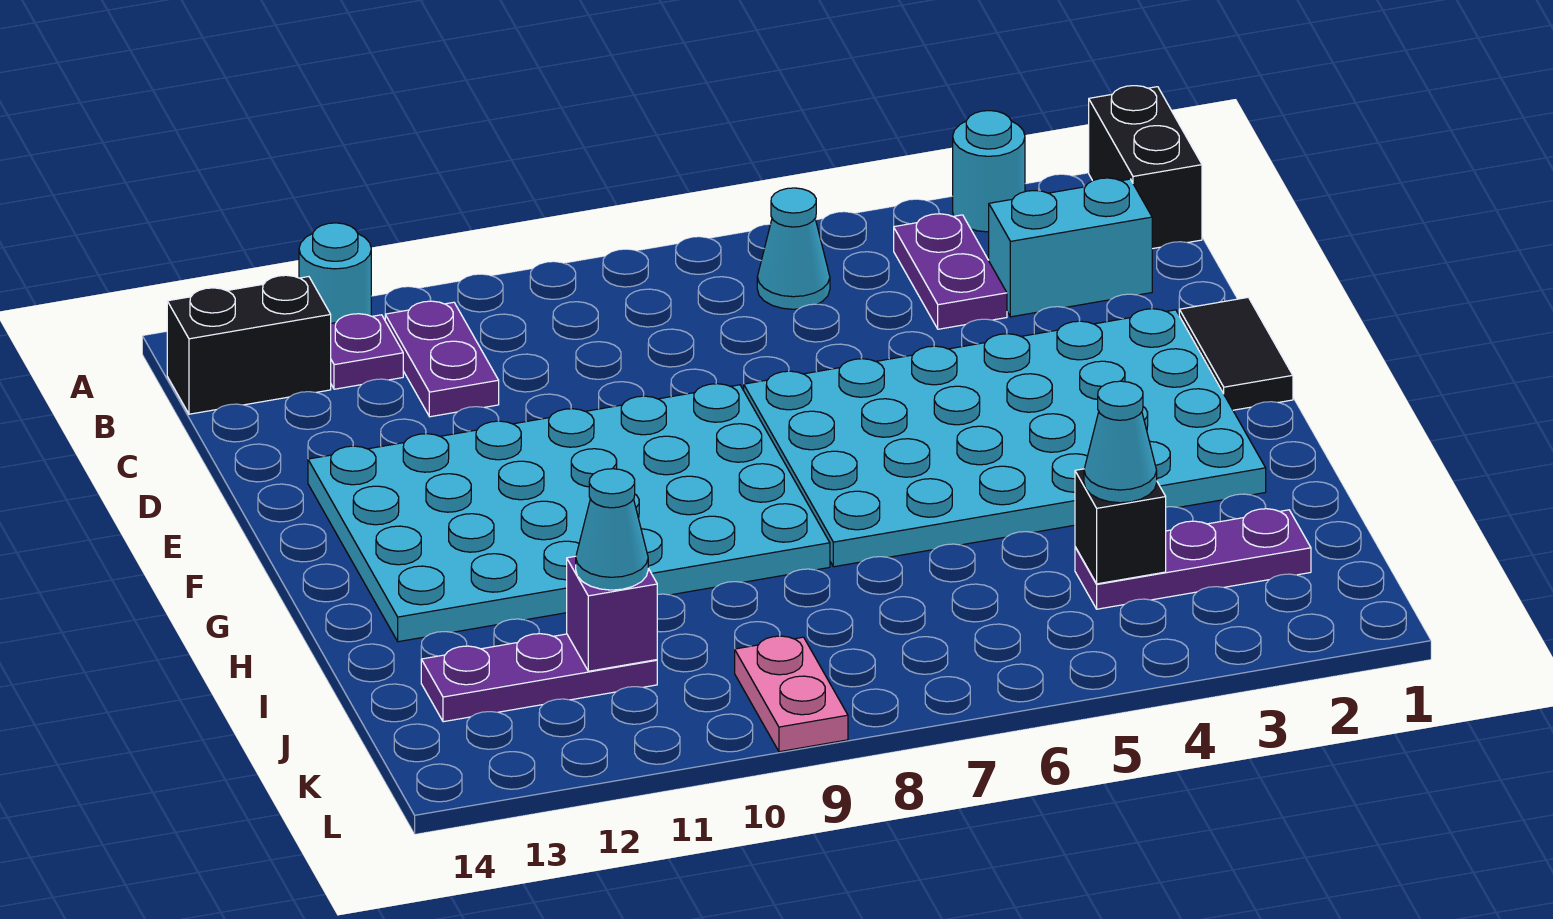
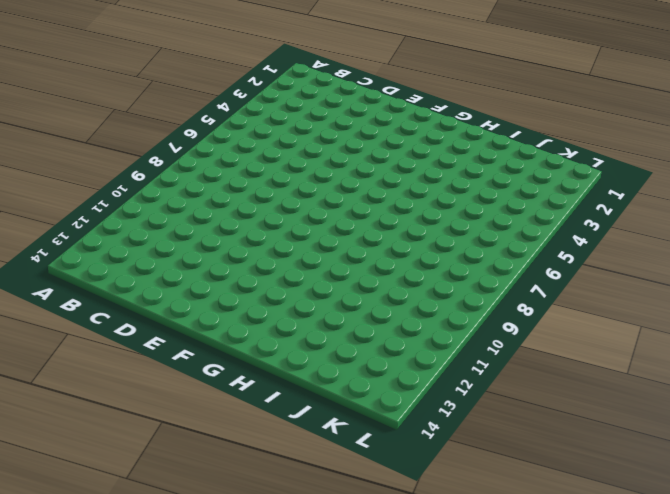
none -> black 1x2 brick [1089,86,1202,249]
none -> cyan 1x1 round brick [953,111,1025,232]
none -> cyan 1x1 round brick [299,223,371,323]

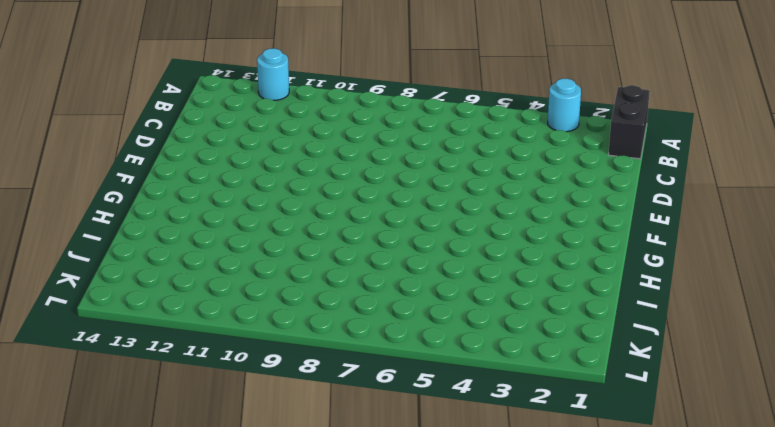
none -> purple 1x2 plate [894,214,1007,329]
none -> cyan 1x1 cone [757,188,830,309]
none -> purple 1x2 plate [385,301,499,417]

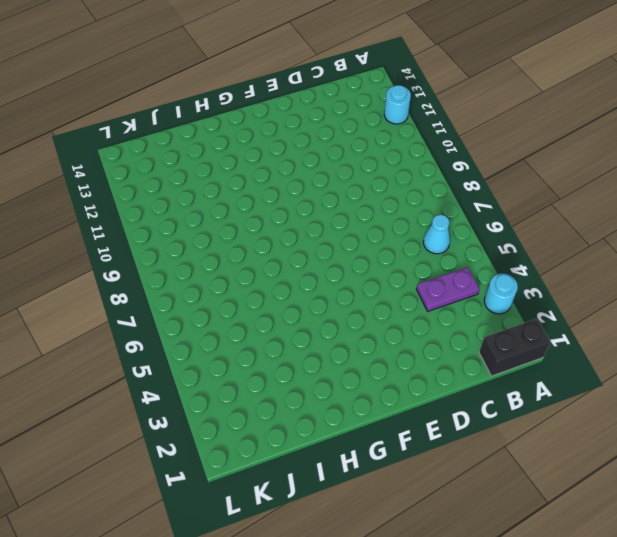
none -> purple 1x2 plate [385,301,499,417]
none -> purple 1x1 plate [331,314,403,389]
none -> black 1x2 brick [167,275,331,414]

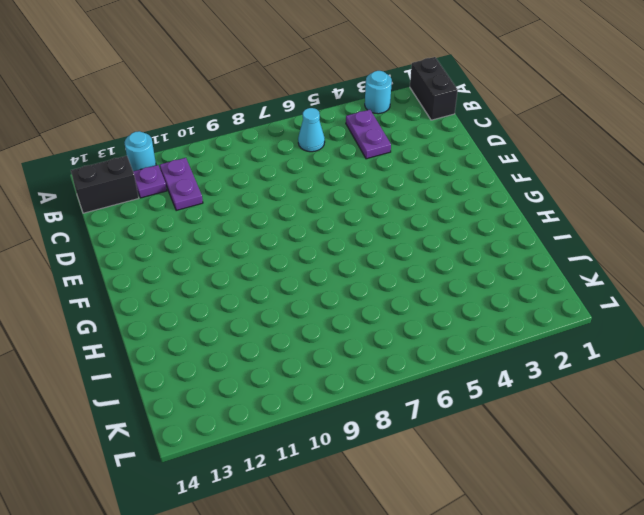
none -> cyan 1x2 brick [989,178,1152,317]
none -> black 1x2 tile [1179,297,1293,410]
none -> cyan 4x6 plate [744,309,1266,567]

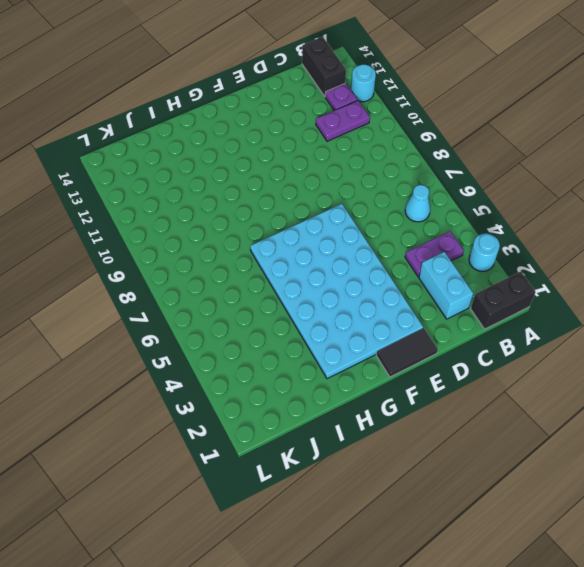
none -> cyan 4x6 plate [308,384,830,642]
none -> purple 1x3 plate [1075,508,1311,609]
none -> purple 1x3 plate [421,634,657,722]

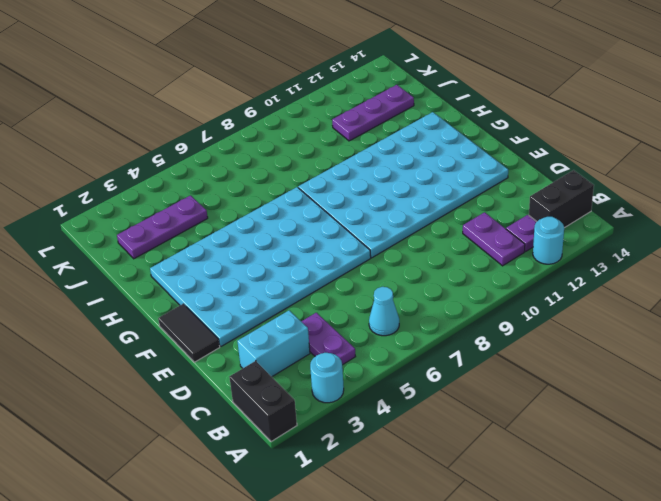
none -> pink 1x2 plate [735,636,848,752]
none -> black 1x1 brick [1075,469,1166,584]
none -> purple 1x1 brick [567,556,657,671]

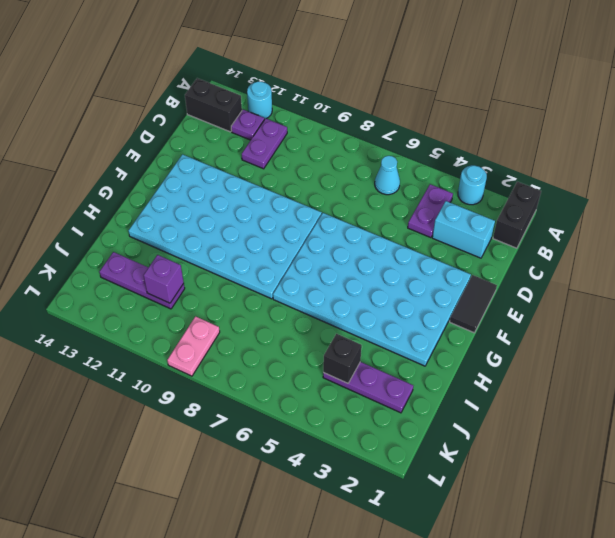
none -> cyan 1x1 cone [1084,381,1157,503]
none -> cyan 1x1 cone [576,469,648,590]

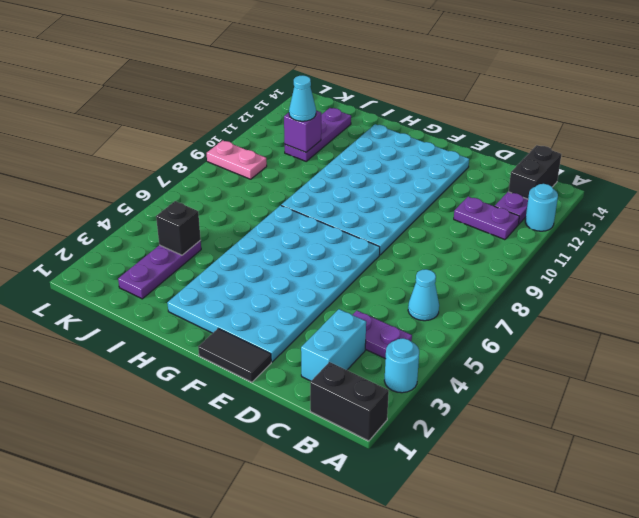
none -> cyan 1x1 cone [1084,381,1157,503]

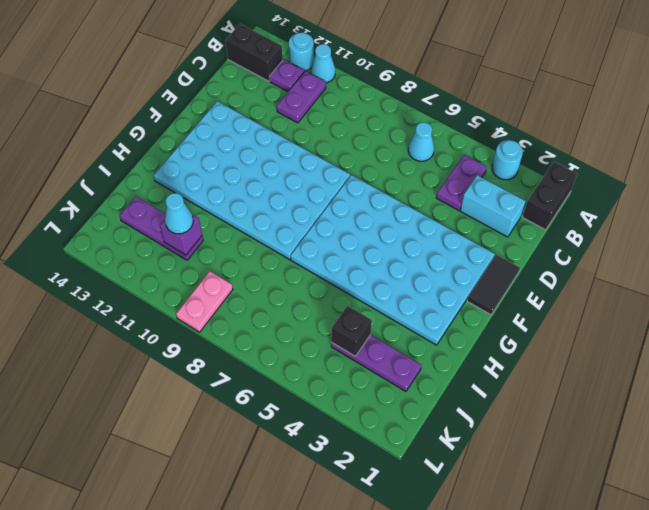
cyan 1x1 cone [311,44,335,83] -> cyan 1x1 cone moved to [1084,381,1157,503]

